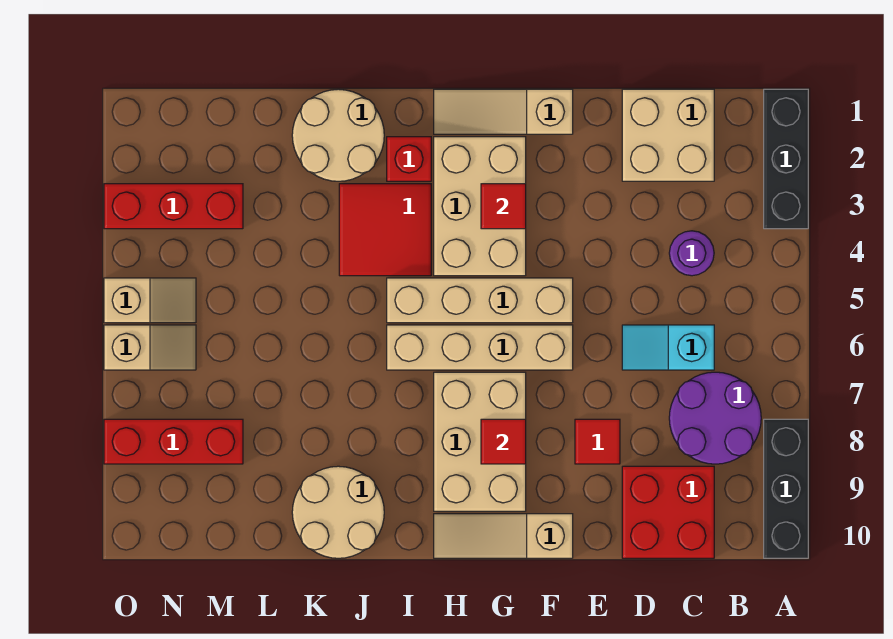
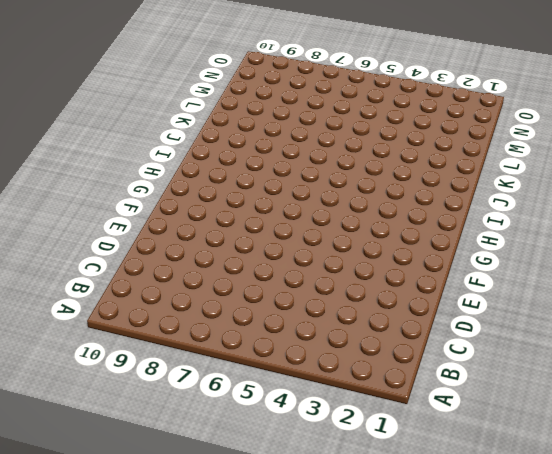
none -> black 1x3 brick [764,89,808,229]
none -> black 1x3 brick [764,419,808,558]
none -> purple 2x2 round brick [669,372,761,464]

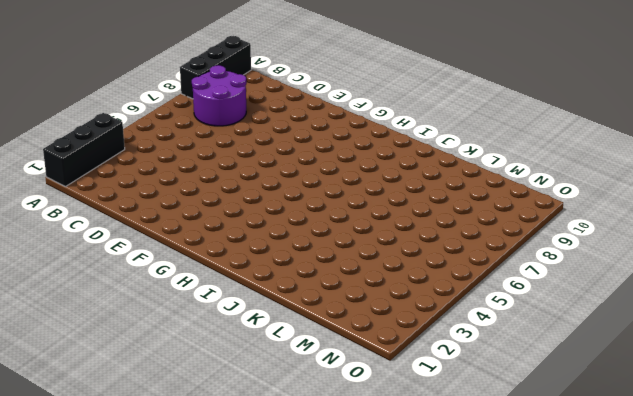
none -> tan 2x2 brick [622,89,714,181]
none -> purple 1x1 round brick [669,231,714,276]
none -> cyan 1x2 slope [622,325,714,370]

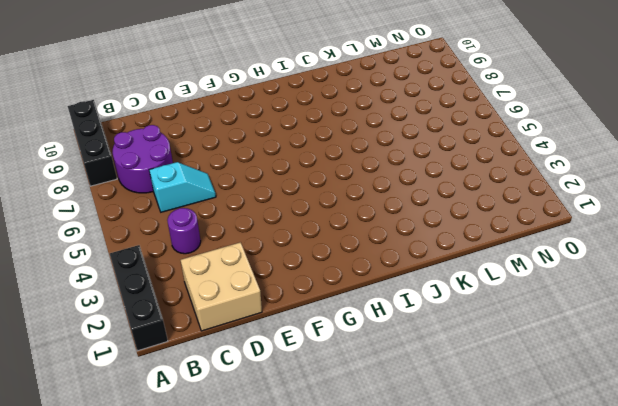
none -> red 2x2 brick [622,466,714,558]
none -> red 1x1 tile [575,419,620,464]
none -> tan 1x3 slope [434,89,573,134]

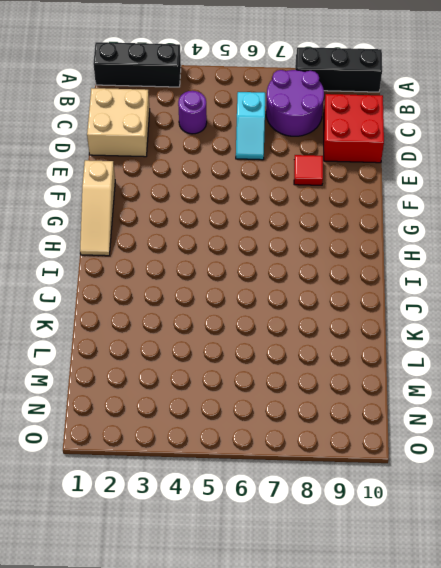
none -> tan 1x4 brick [387,278,573,323]
none -> tan 1x4 brick [387,325,573,370]
none -> tan 1x3 slope [434,514,573,558]

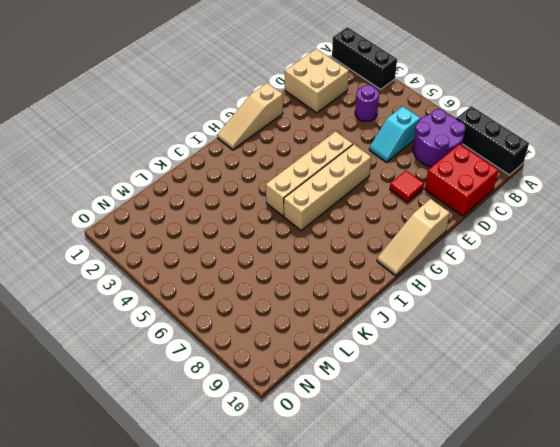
none -> tan 2x3 brick [434,137,526,276]
none -> tan 2x3 brick [434,372,526,511]
none -> red 1x1 brick [387,137,431,181]

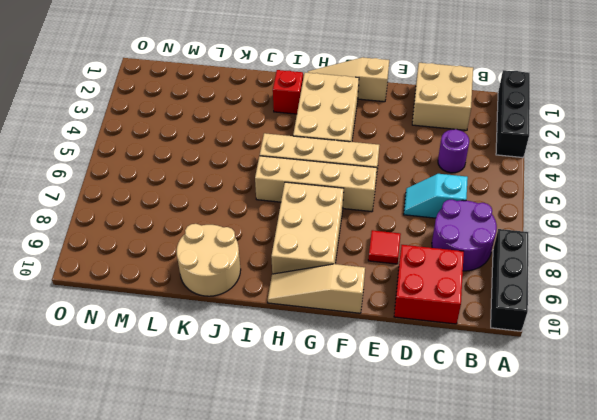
none -> red 2x2 tile [339,184,431,276]
none -> tan 2x2 round brick [292,89,384,181]
none -> red 1x3 brick [104,184,243,229]

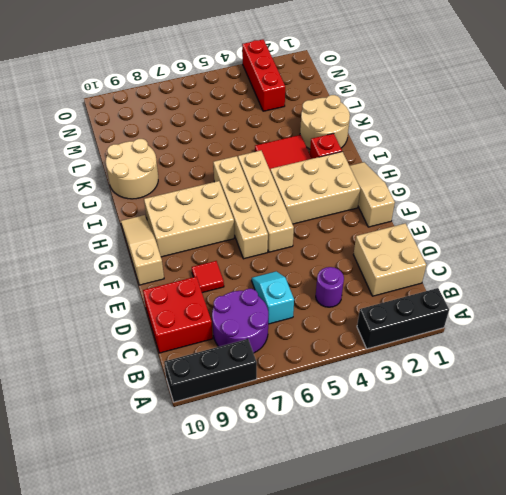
none -> red 1x3 brick [104,419,243,464]
none -> tan 1x2 slope [104,278,196,323]
none -> tan 1x2 slope [104,325,196,370]

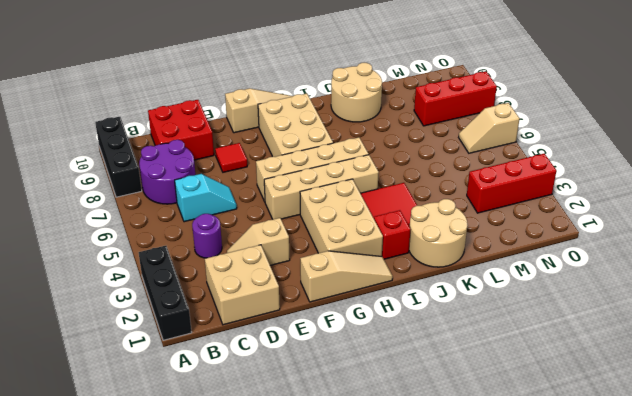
tan 1x2 slope [227,218,290,265] -> tan 1x2 slope moved to [104,278,196,323]
none -> red 1x1 tile [481,184,526,229]
none -> red 1x1 tile [481,419,526,464]

